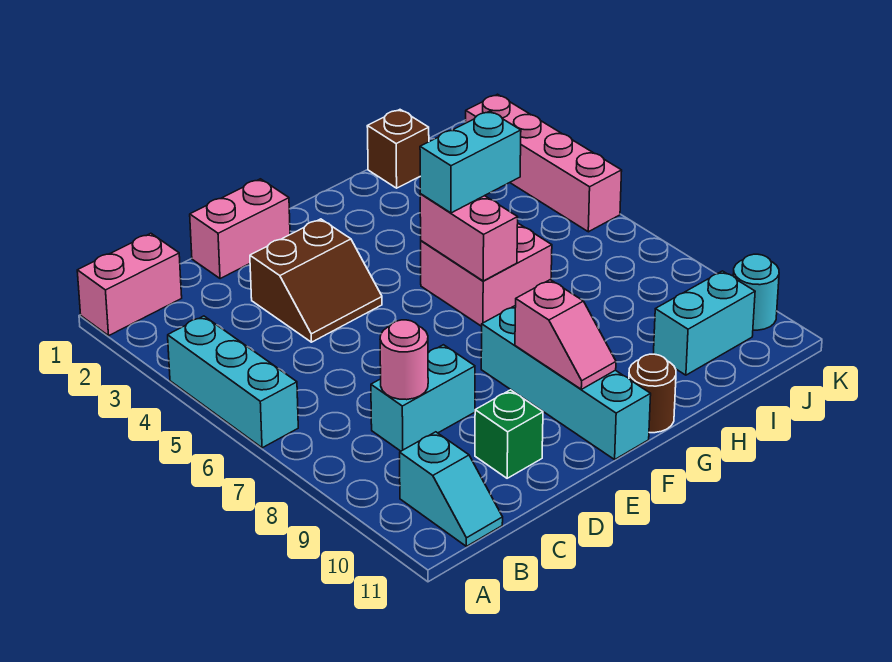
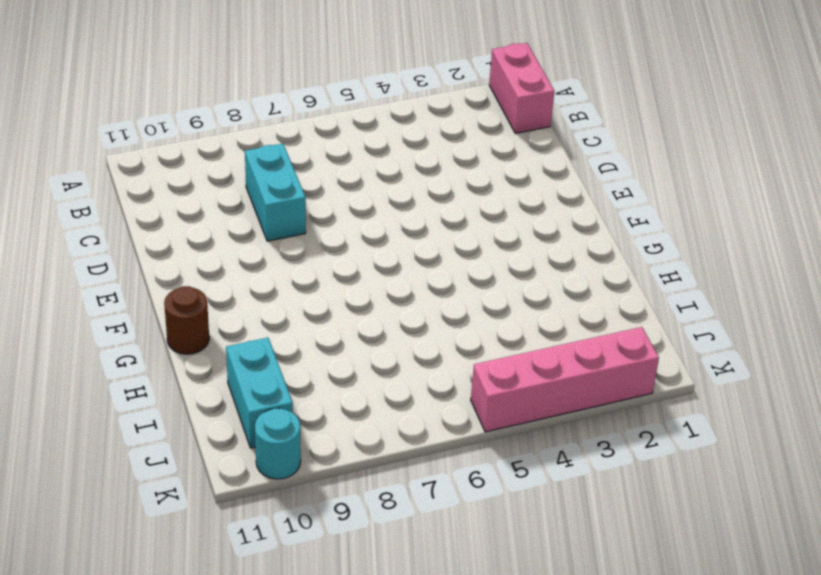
none -> cyan 1x3 brick [168,316,298,448]
none -> cyan 1x2 slope [400,432,503,546]
none -> pink 1x2 brick [190,179,290,279]

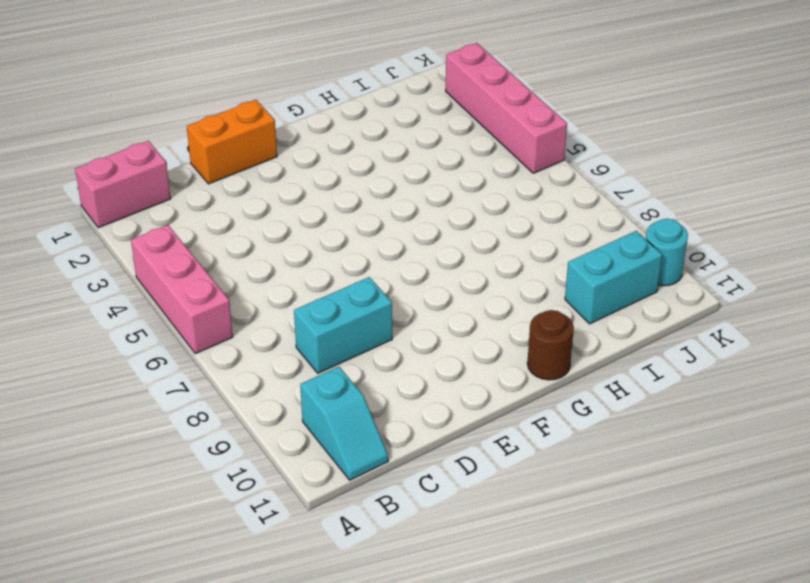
pink 1x3 brick [131,225,233,354] -> cyan 1x3 brick [168,316,298,448]
orange 1x2 brick [187,100,277,184] -> pink 1x2 brick [190,179,290,279]
none -> brown 2x2 slope [250,219,382,342]
none -> green 1x1 brick [475,390,543,478]
none -> cyan 1x4 brick [481,305,651,459]

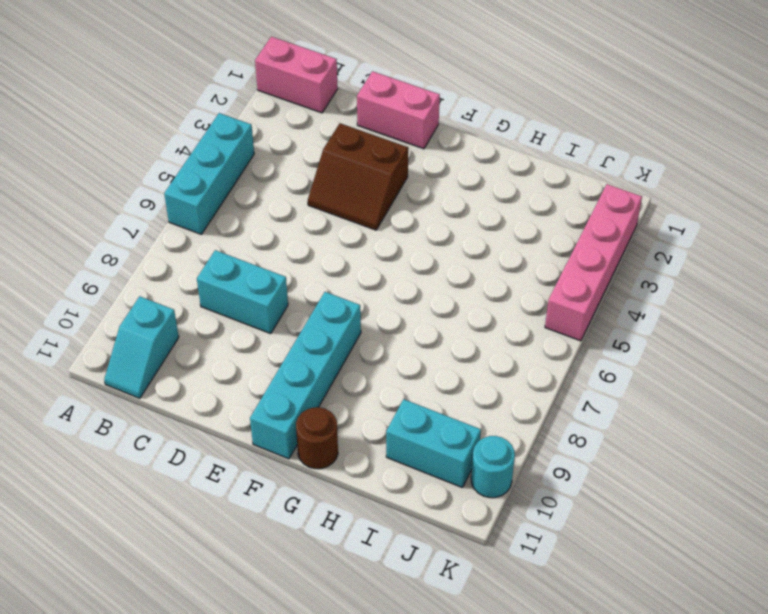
none -> green 1x1 brick [475,390,543,478]
none -> pink 2x2 brick [421,223,552,326]
none -> brown 1x1 brick [367,110,429,188]

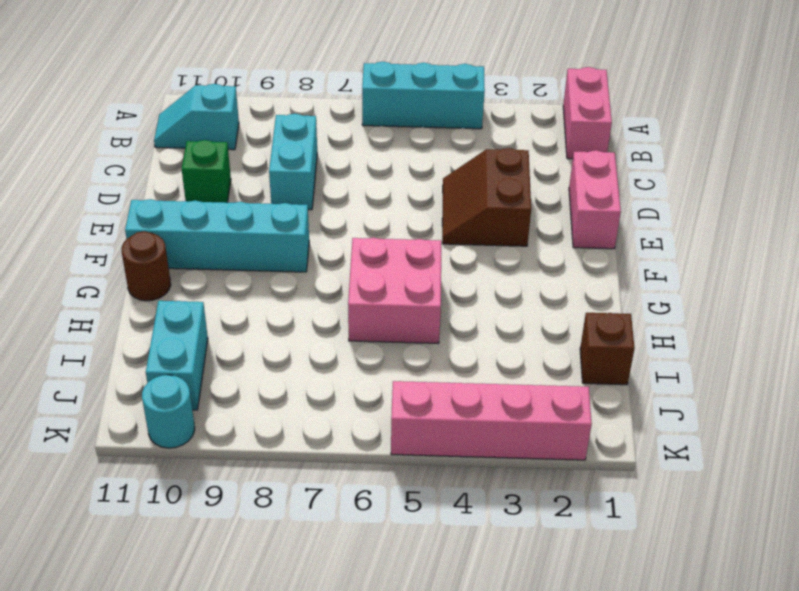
none -> pink 1x1 round brick [380,320,428,400]
none -> pink 1x2 slope [515,280,616,389]
none -> pink 1x2 brick [420,194,518,281]

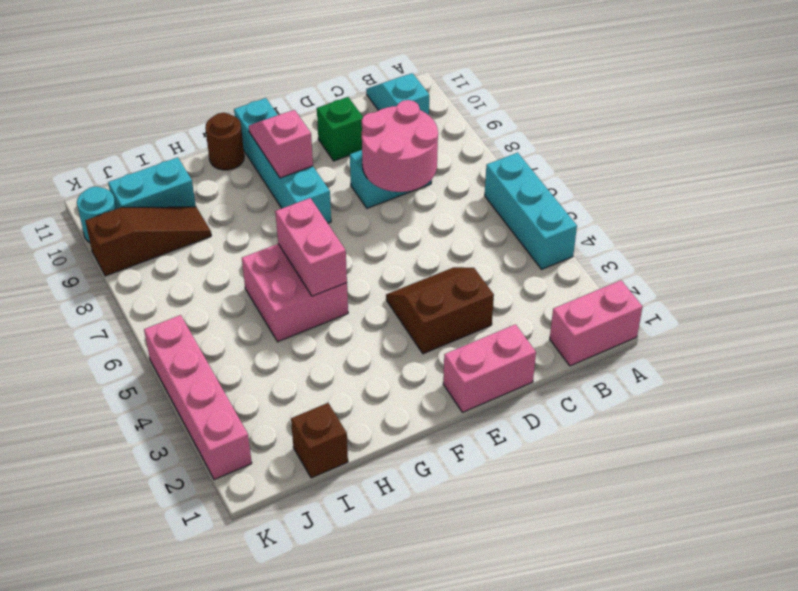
pink 2x2 round brick [362,100,438,192] -> pink 1x1 round brick [380,320,428,400]
brown 1x3 slope [85,207,211,276] -> none
none -> cyan 1x2 brick [420,111,521,213]

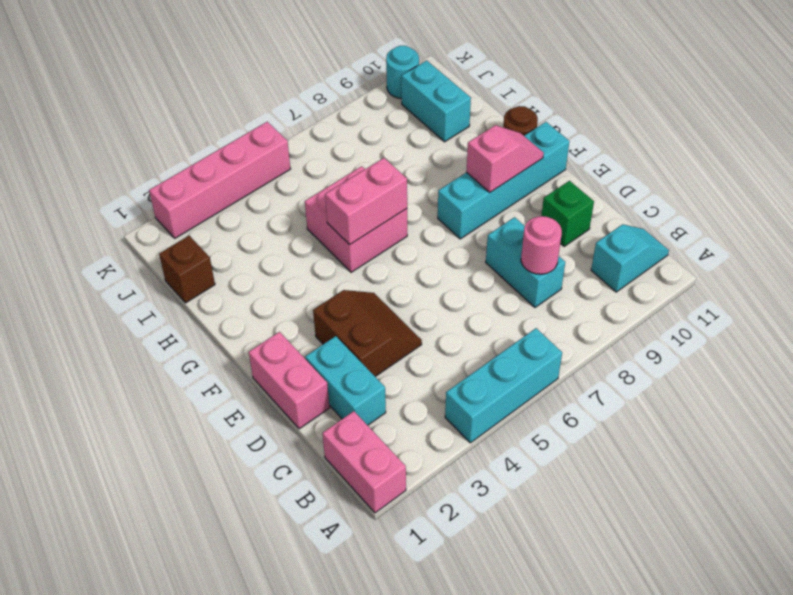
cyan 1x2 brick [305,336,386,425] -> cyan 1x2 brick moved to [420,111,521,213]

